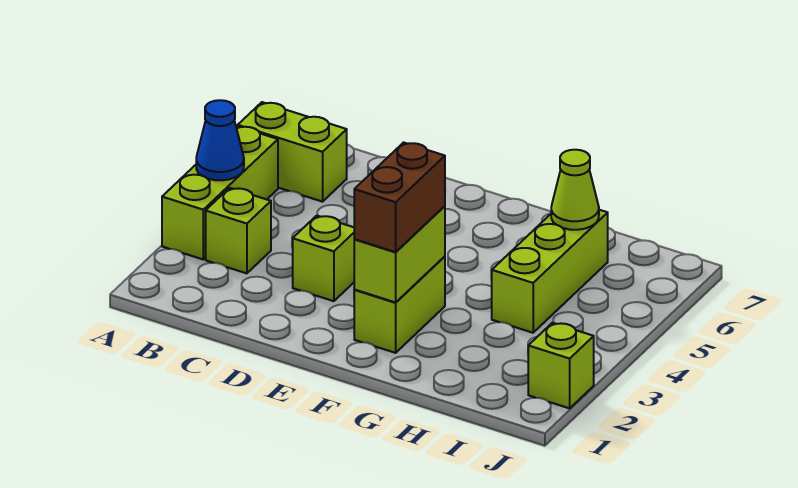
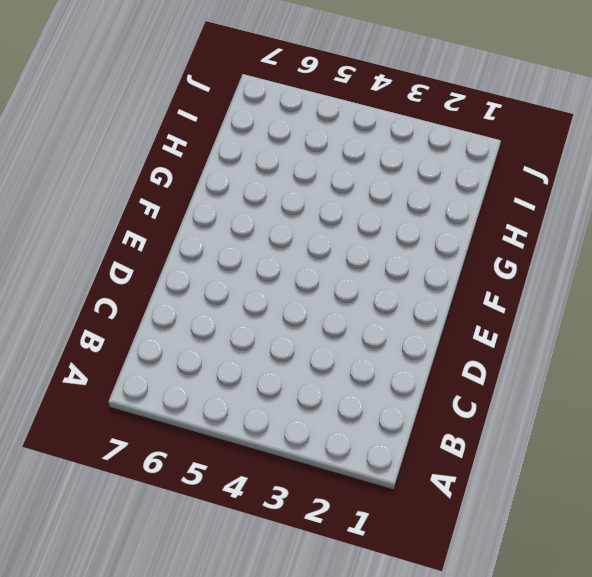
none -> lime 1x3 brick [162,126,278,259]
none -> lime 1x2 brick [238,102,347,202]

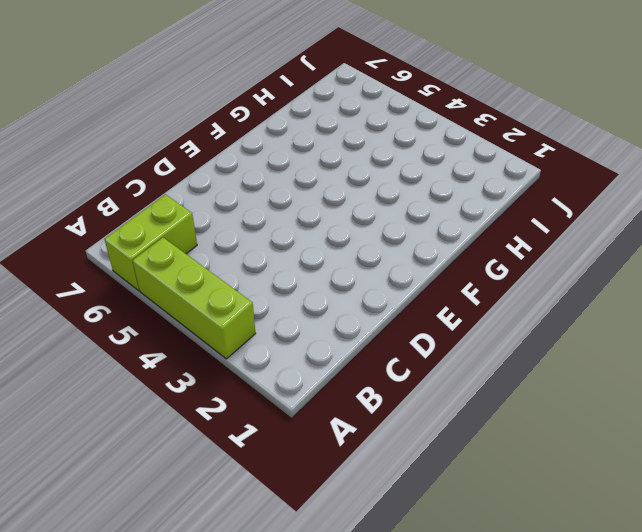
none -> lime 1x1 brick [206,188,271,273]
none -> lime 1x1 brick [293,216,355,301]

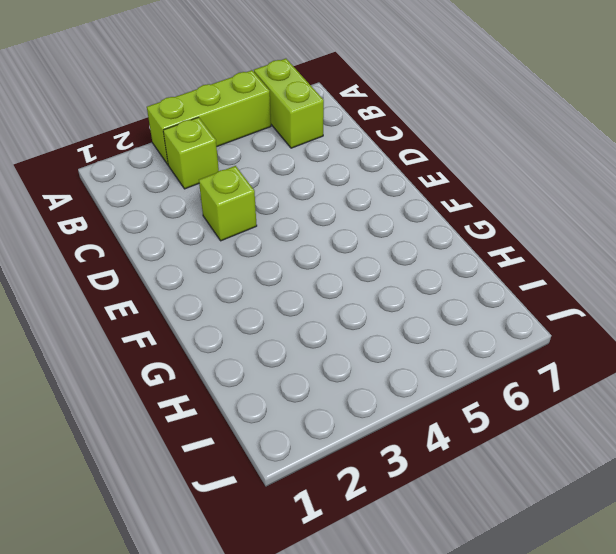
none -> lime 1x2 brick [354,256,445,353]
none -> lime 1x3 brick [491,210,608,333]

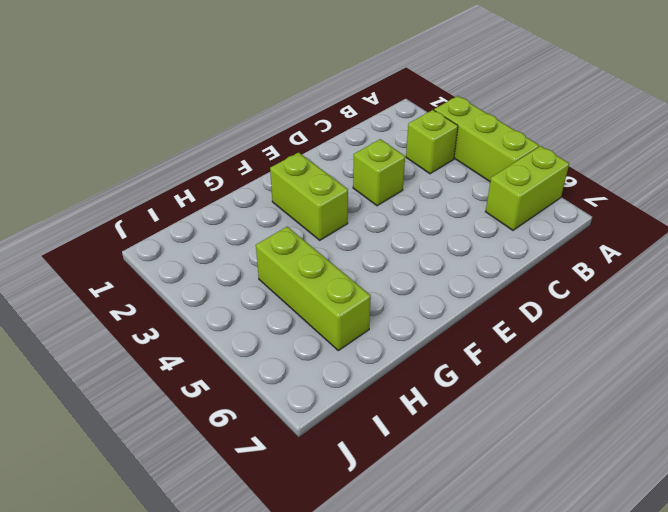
none -> lime 1x1 brick [528,323,594,408]
none -> blue 1x1 cone [196,100,244,180]

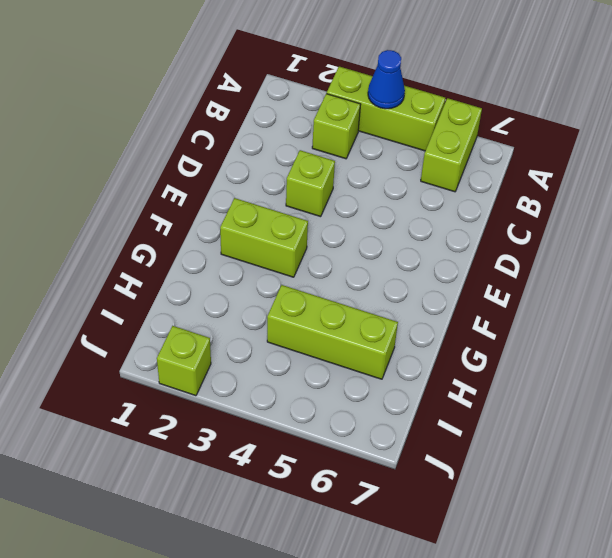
none -> lime 1x2 brick [354,206,445,302]
none -> lime 1x1 cone [551,150,599,230]

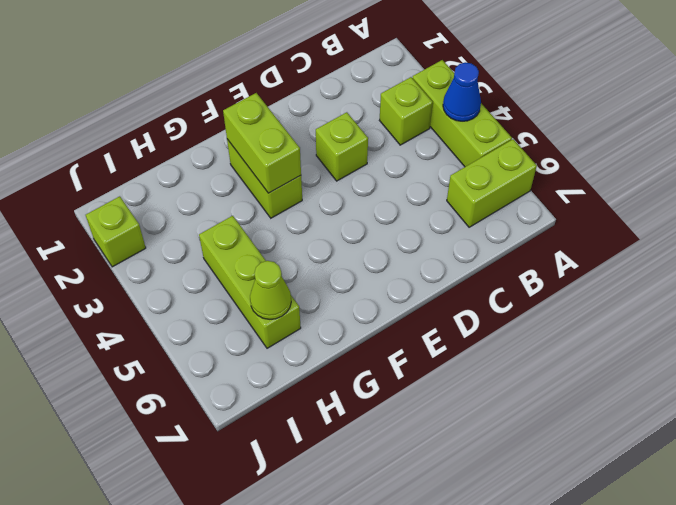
none -> brown 1x2 brick [354,142,445,252]

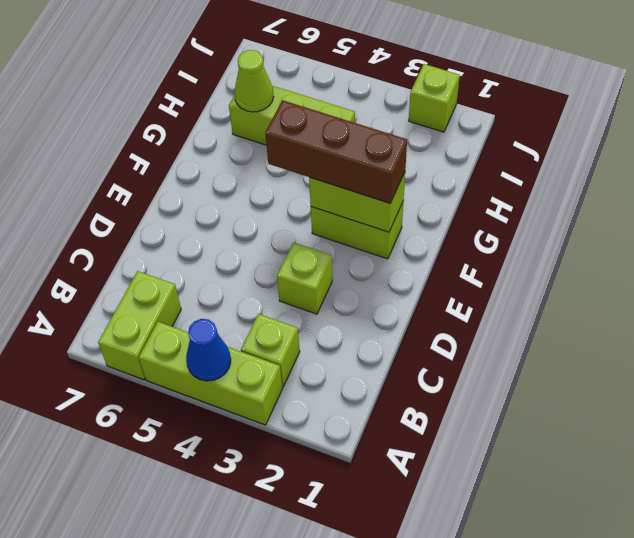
brown 1x3 brick [265,100,407,203] -> brown 1x2 brick [354,142,445,252]

